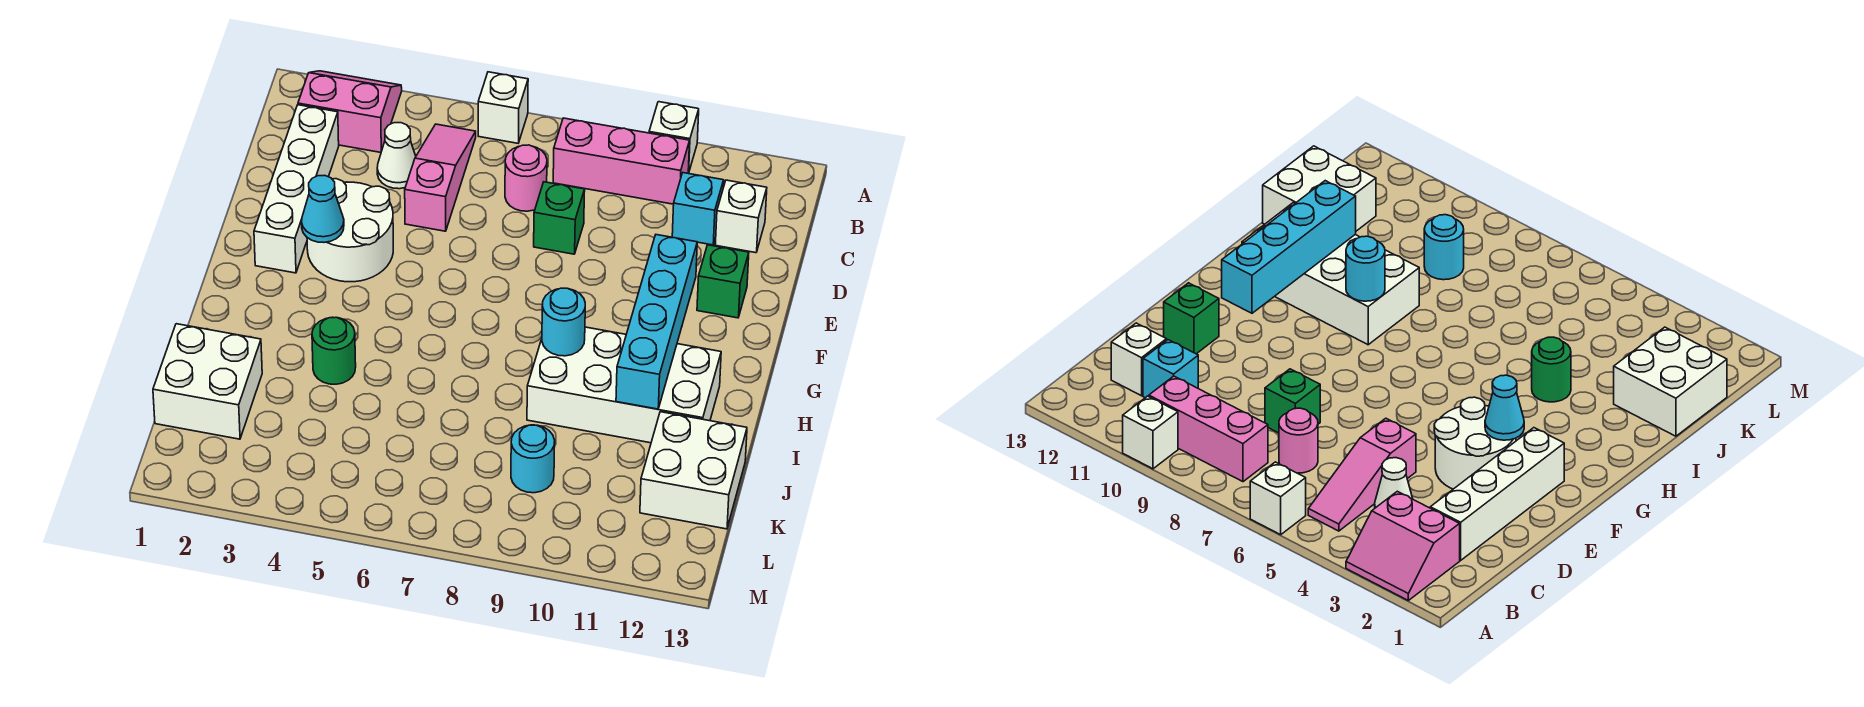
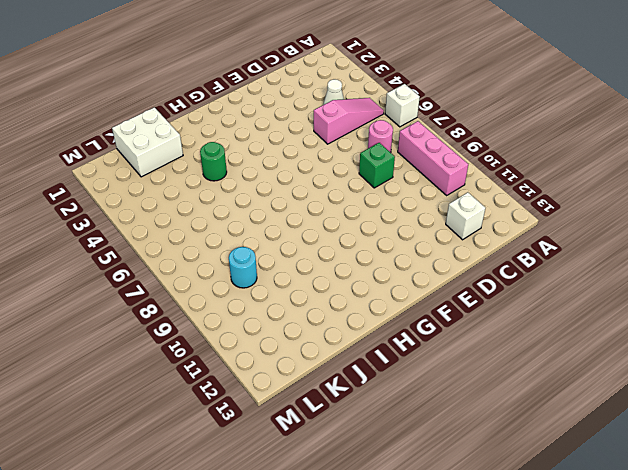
none -> pink 2x2 slope [298,71,402,152]
none -> white 1x1 brick [649,102,699,173]
none -> white 1x4 brick [254,105,339,273]

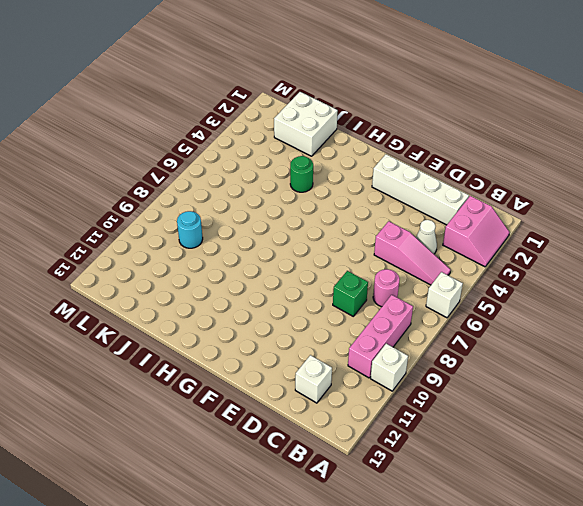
none -> cyan 1x1 brick [672,173,724,245]
none -> white 2x2 round brick [307,179,393,282]
none -> green 1x1 brick [697,245,749,318]

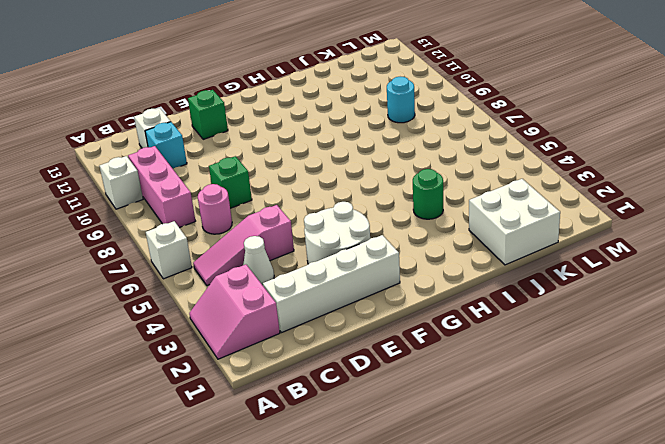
none -> white 2x4 brick [527,327,721,443]
none -> white 2x2 brick [640,412,747,529]
none -> cyan 1x1 cone [302,175,344,242]

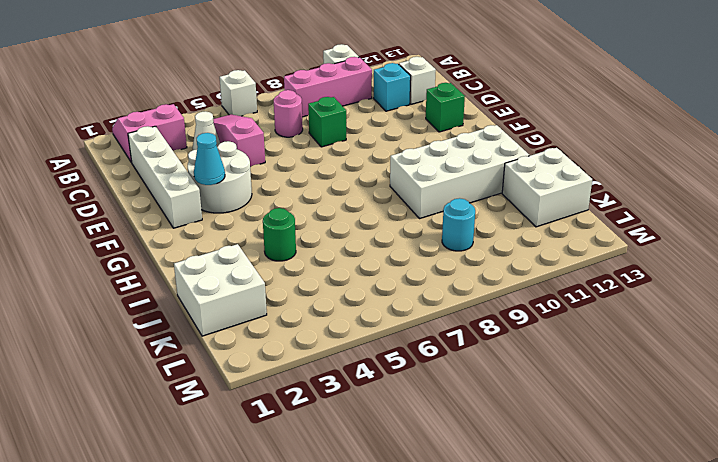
none -> cyan 1x4 brick [616,235,697,409]
none -> cyan 1x1 round brick [542,288,585,356]

